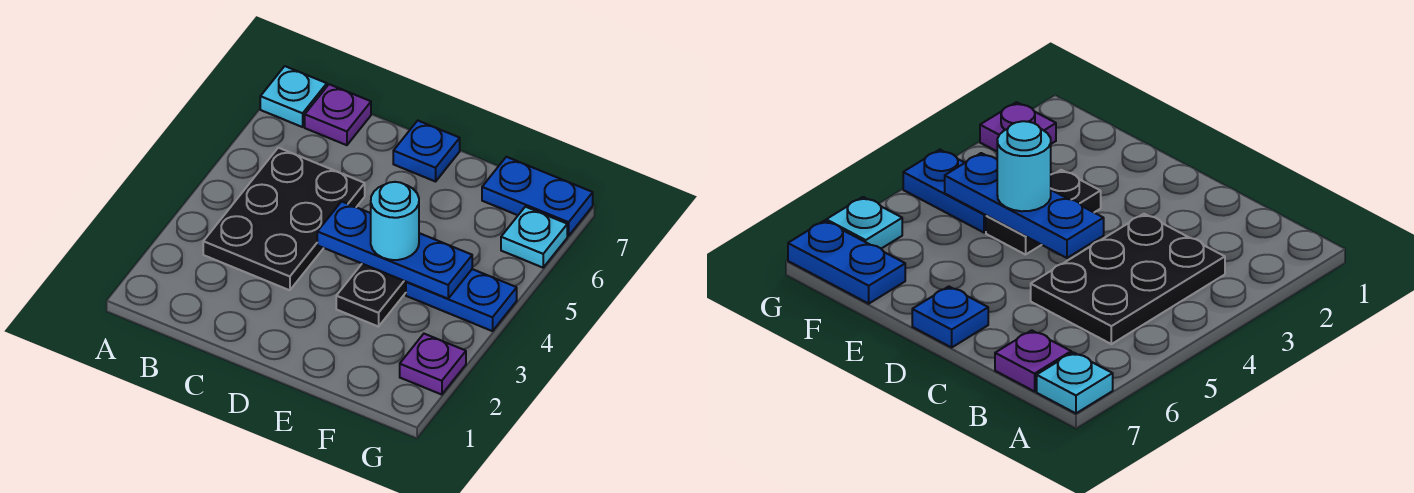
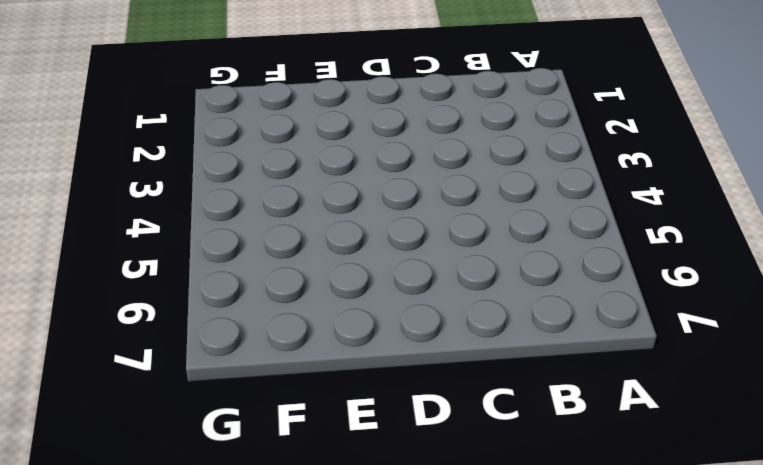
none -> cyan 1x1 plate [260,66,327,127]
none -> black 2x3 plate [203,148,365,290]

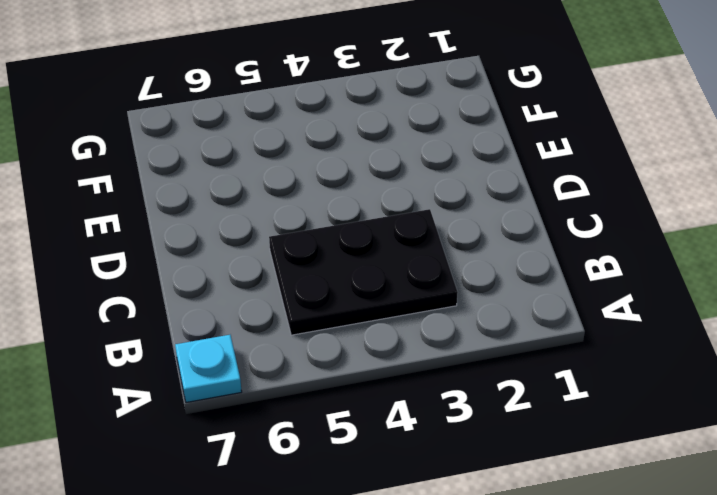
none -> purple 1x1 plate [305,84,371,145]
none -> blue 1x1 plate [393,121,460,182]

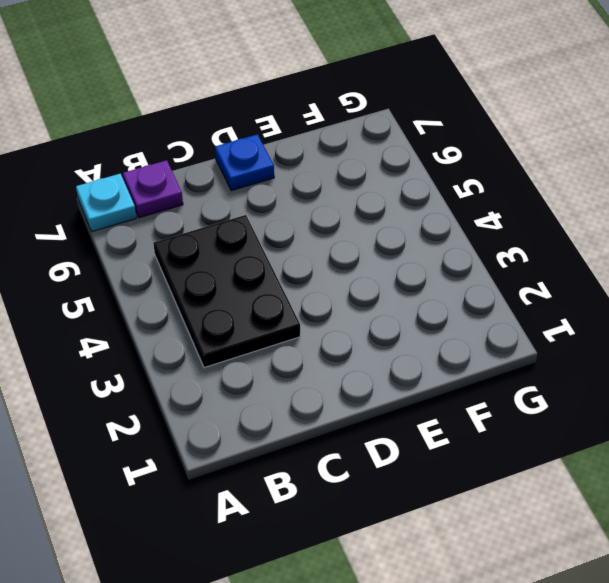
none -> black 1x2 plate [336,264,406,327]
none -> blue 1x2 plate [406,269,517,331]

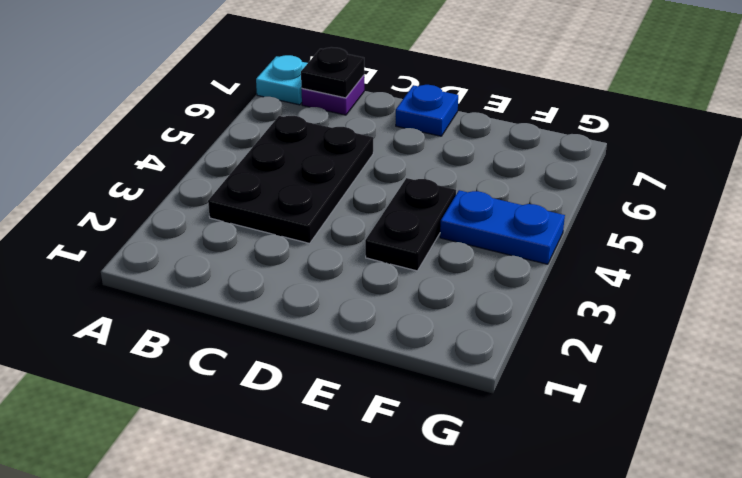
black 1x1 plate [301,47,364,98] -> none
none -> blue 1x2 plate [482,157,593,236]
none -> purple 1x1 plate [400,334,466,395]

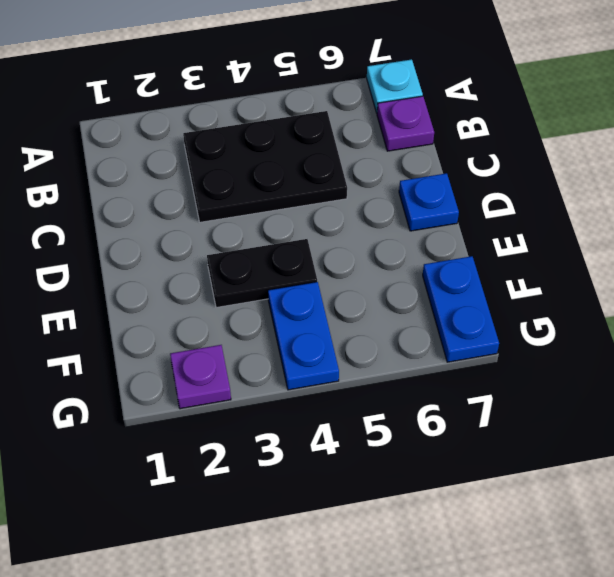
none -> cyan 1x1 plate [501,207,567,268]
none -> blue 1x3 plate [317,201,472,299]

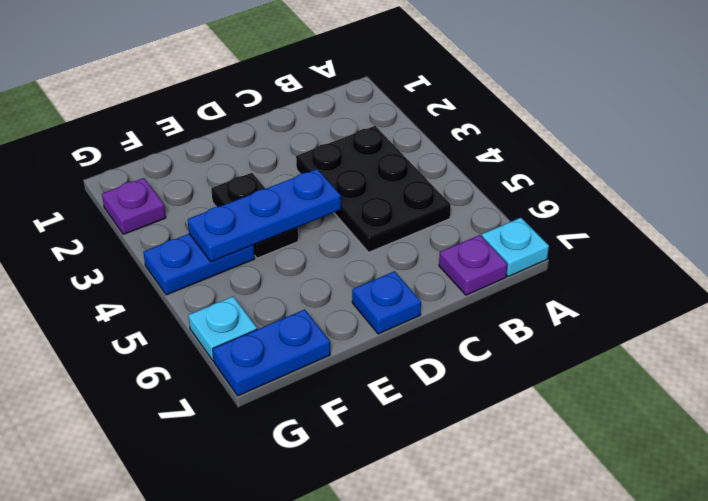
none -> cyan 1x1 round brick [371,182,419,260]

